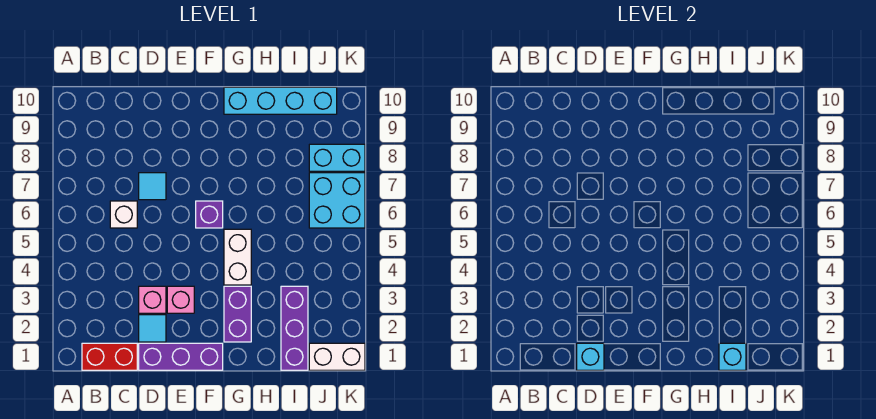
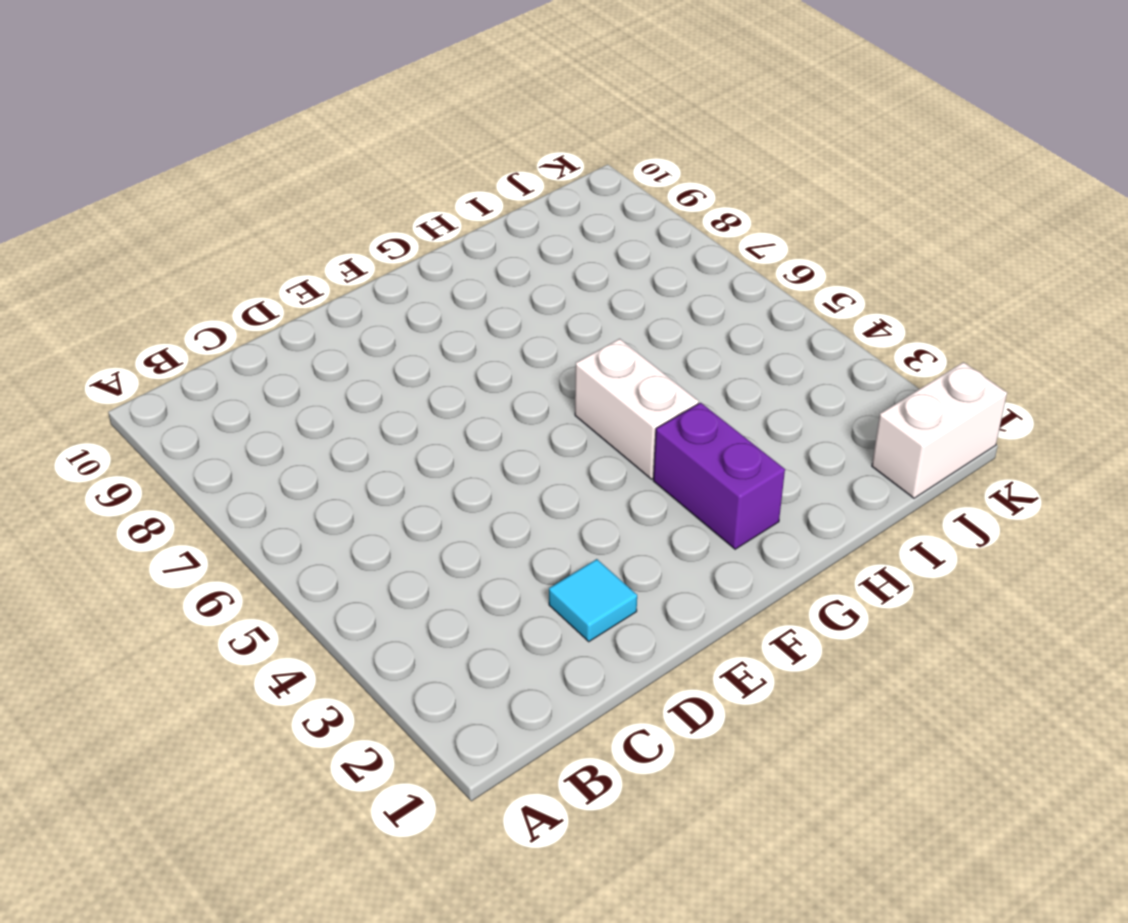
none -> red 1x2 brick [82,343,137,370]
none -> white 1x1 brick [110,201,137,228]
none -> purple 1x3 brick [139,343,223,370]

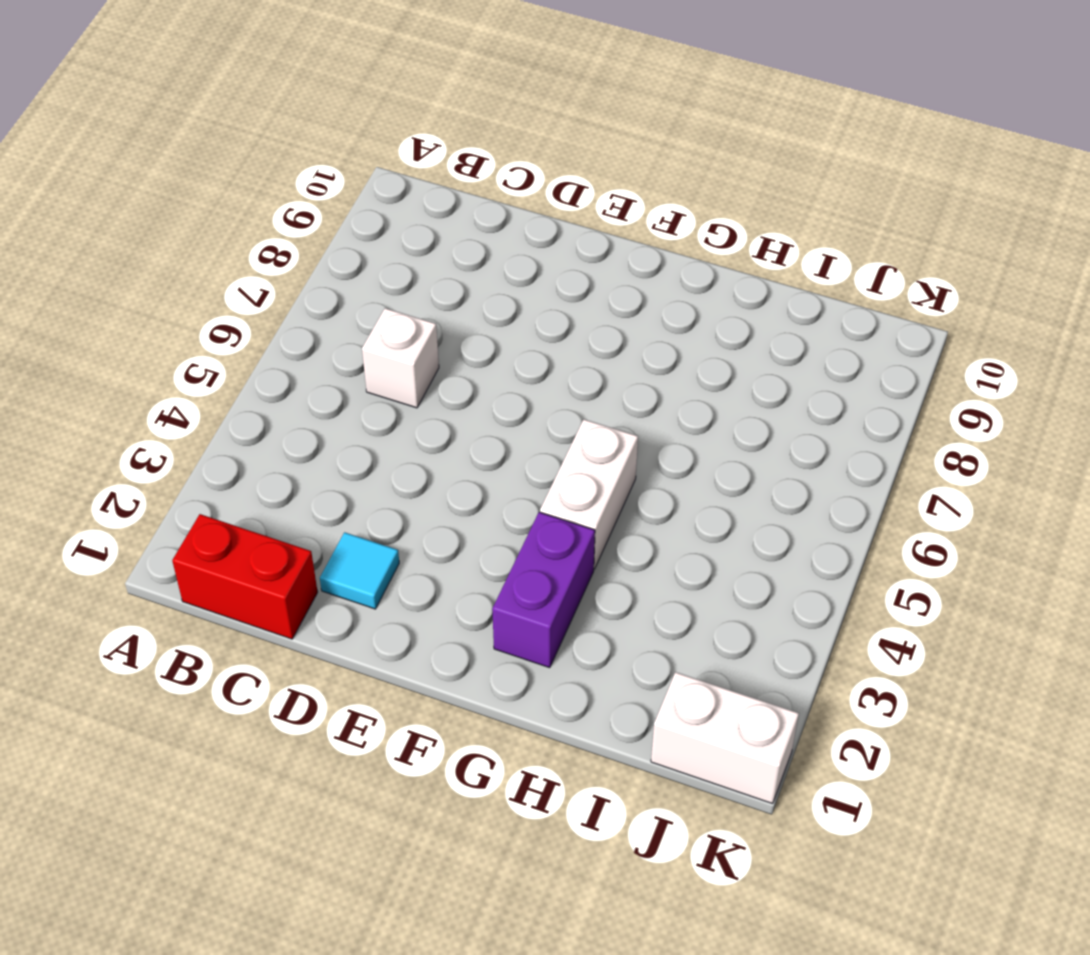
none -> purple 1x3 brick [139,343,223,370]
none -> pink 1x1 brick [139,286,166,313]
none -> cyan 1x1 tile [139,173,166,200]

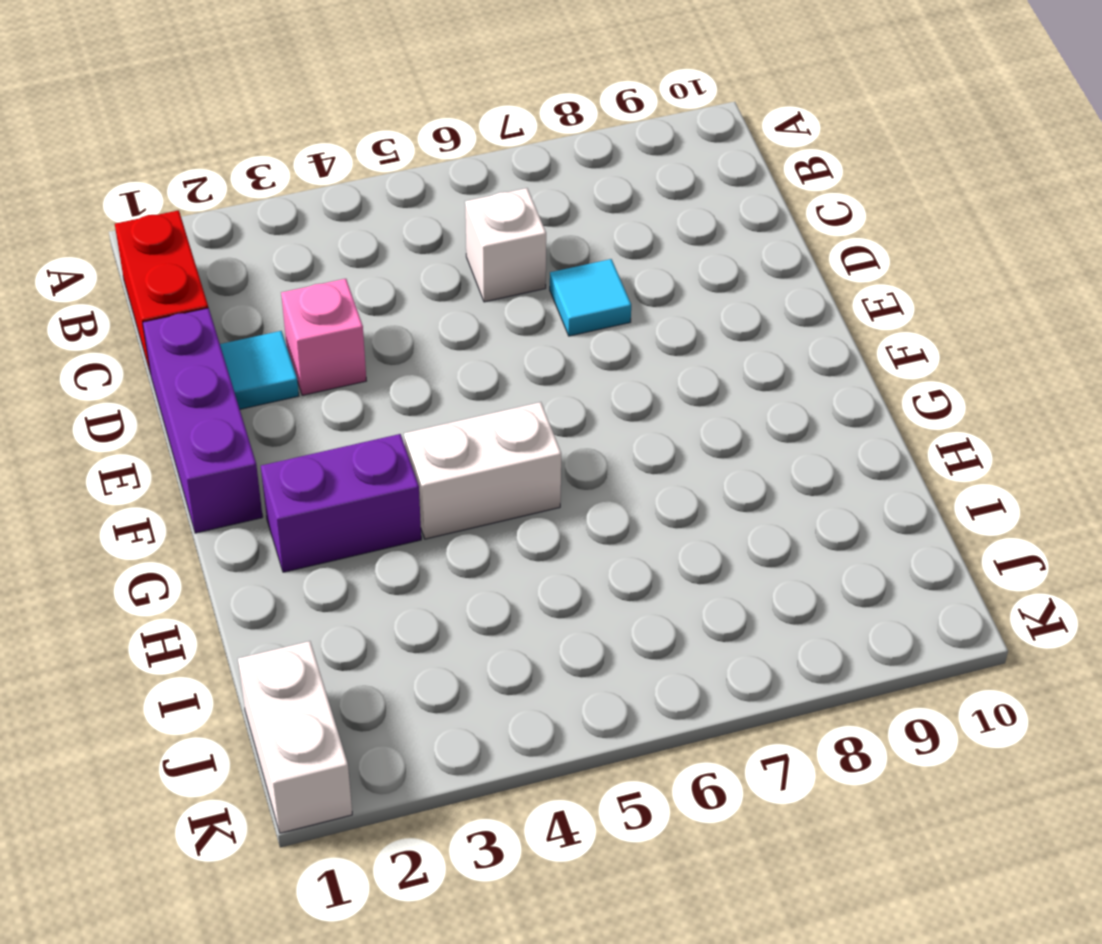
none -> pink 1x1 brick [167,286,194,313]
none -> purple 1x1 brick [196,201,223,228]
none -> cyan 1x4 brick [224,87,337,114]

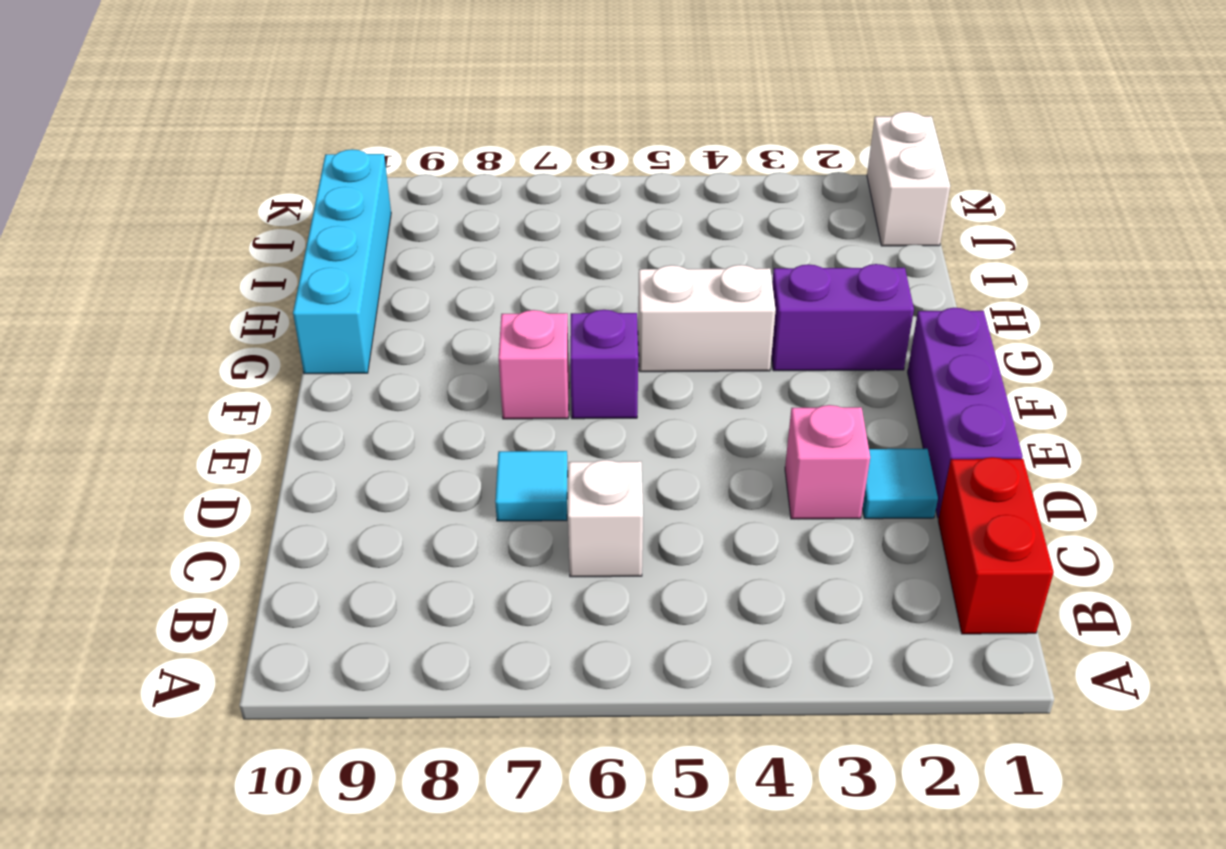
pink 1x1 brick [499,310,569,419] -> pink 1x1 brick moved to [167,286,194,313]
none -> purple 1x3 brick [281,286,308,370]
none -> cyan 2x2 brick [309,173,365,228]
none -> cyan 1x2 brick [309,144,365,171]

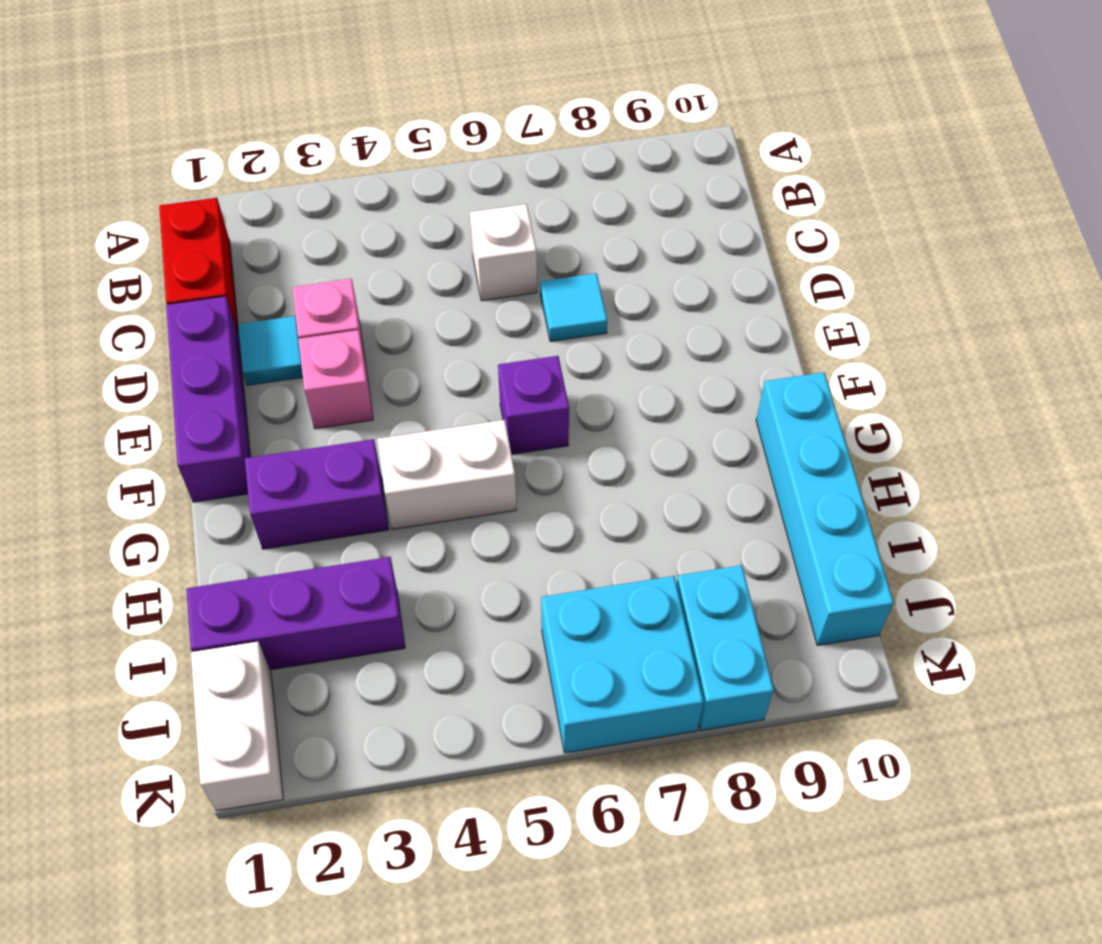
none -> cyan 1x1 brick [577,343,604,370]
none -> cyan 1x1 brick [719,343,746,370]

